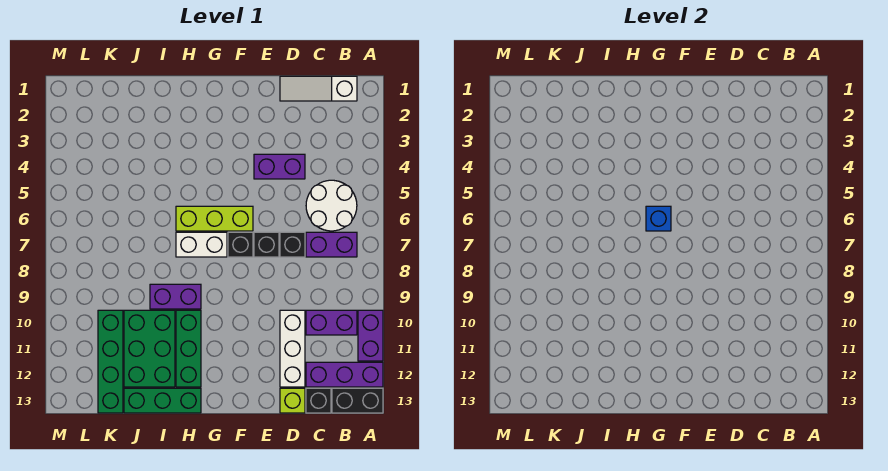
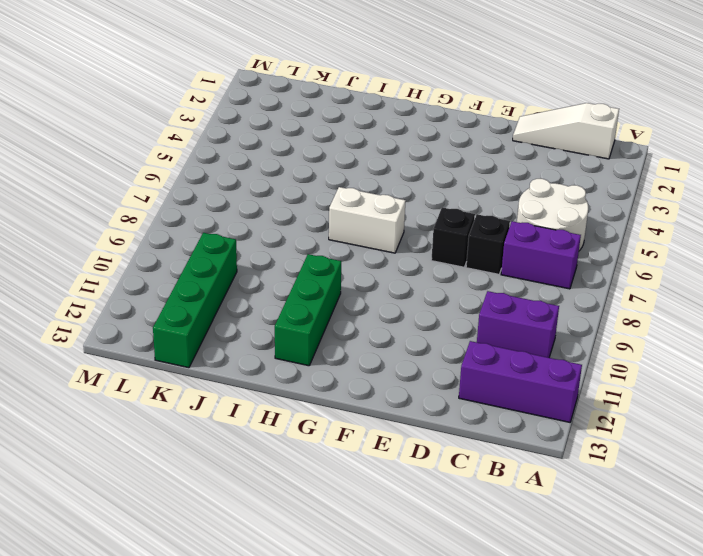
none -> purple 1x2 brick [358,310,383,361]
none -> black 1x2 brick [332,388,383,413]
none -> black 1x1 brick [306,388,331,413]

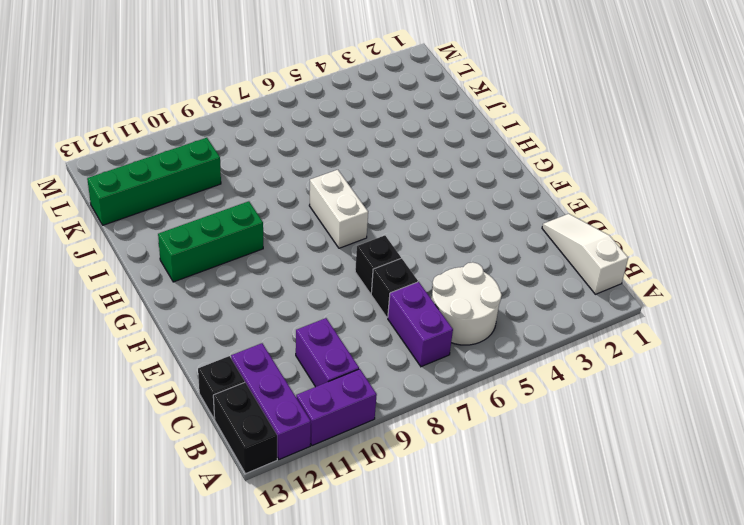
none -> purple 1x2 brick [254,154,305,179]
none -> white 1x3 brick [280,310,305,387]
none -> lime 1x1 brick [280,388,305,413]

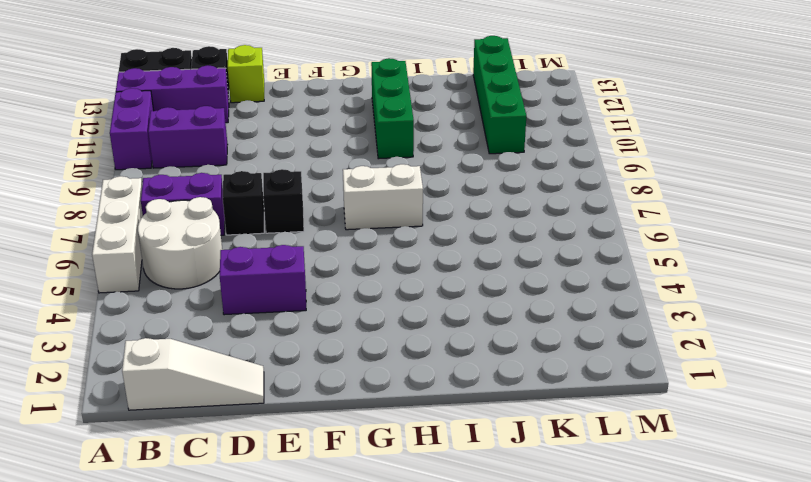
white 1x3 brick [92,176,143,293] -> white 1x3 brick moved to [280,310,305,387]
none -> lime 1x3 brick [176,206,253,231]
none -> black 1x1 brick [228,232,253,257]
none -> purple 1x2 brick [150,284,201,309]

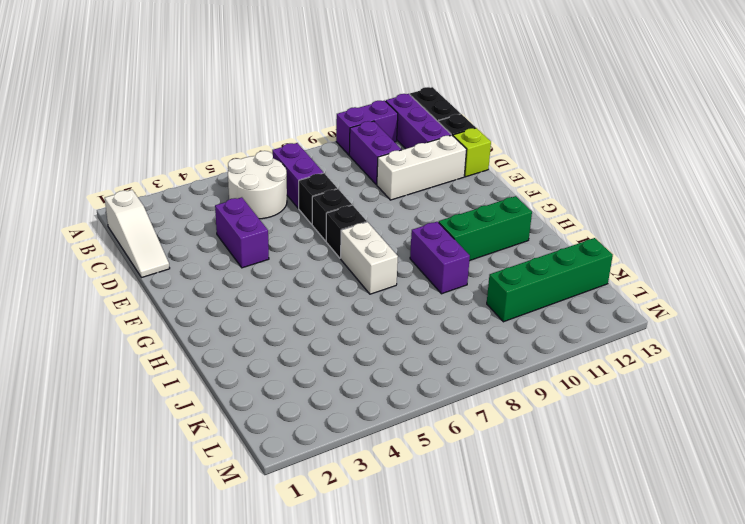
none -> lime 1x3 brick [176,206,253,231]
none -> green 1x3 brick [124,388,201,413]
none -> green 2x3 brick [124,310,175,387]

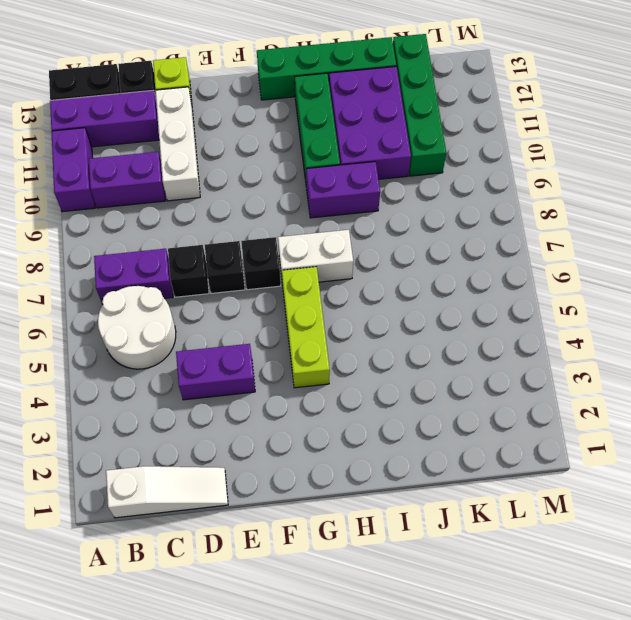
lime 1x3 brick [282,267,330,388] -> lime 1x3 brick turned to [176,206,253,231]
green 1x4 brick [257,37,396,100] -> green 1x3 brick [124,388,201,413]
purple 2x3 brick [329,66,411,179] -> green 2x3 brick [124,310,175,387]
none -> blue 1x1 brick [646,206,671,231]

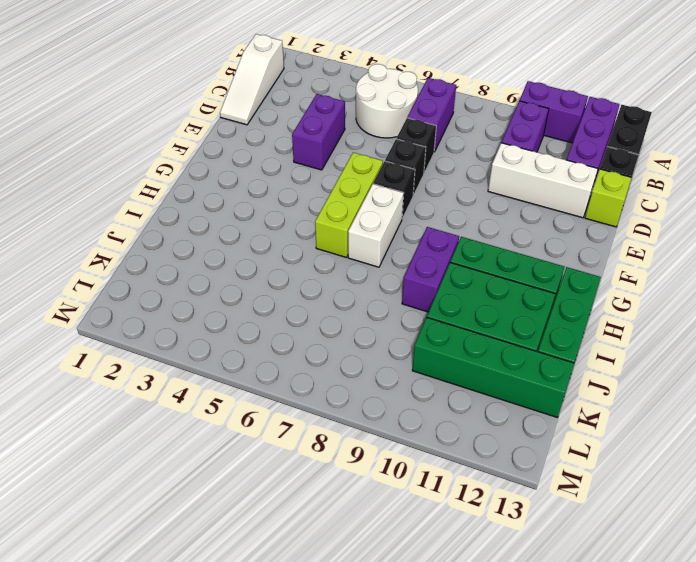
none -> blue 1x1 brick [646,206,671,231]

